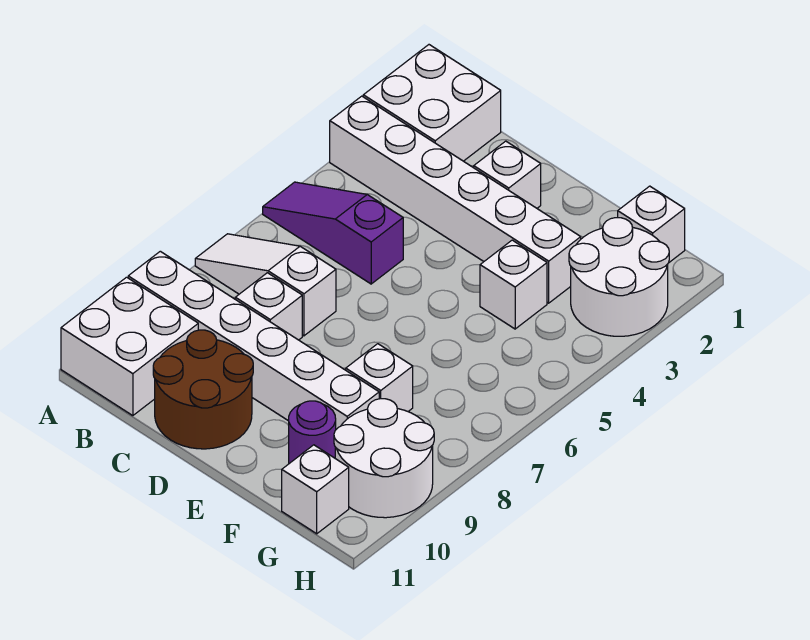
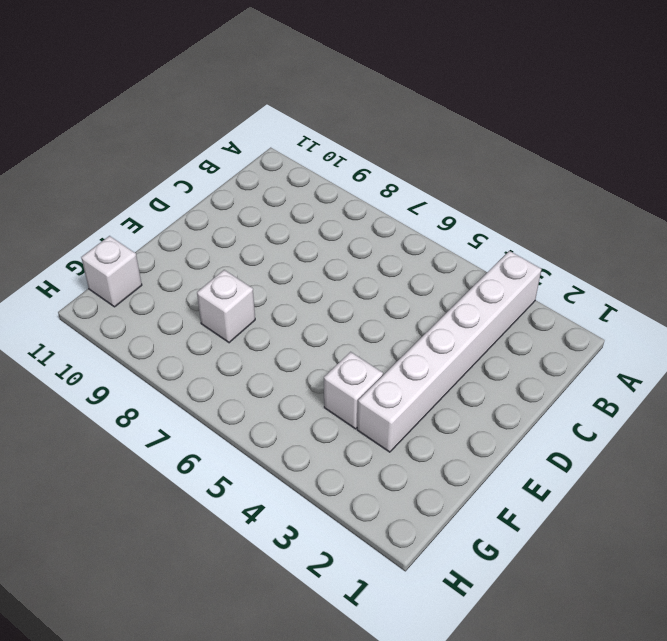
none -> white 2x2 brick [363,45,501,161]
none -> purple 1x3 slope [263,182,403,284]
none -> white 1x3 slope [195,234,336,336]

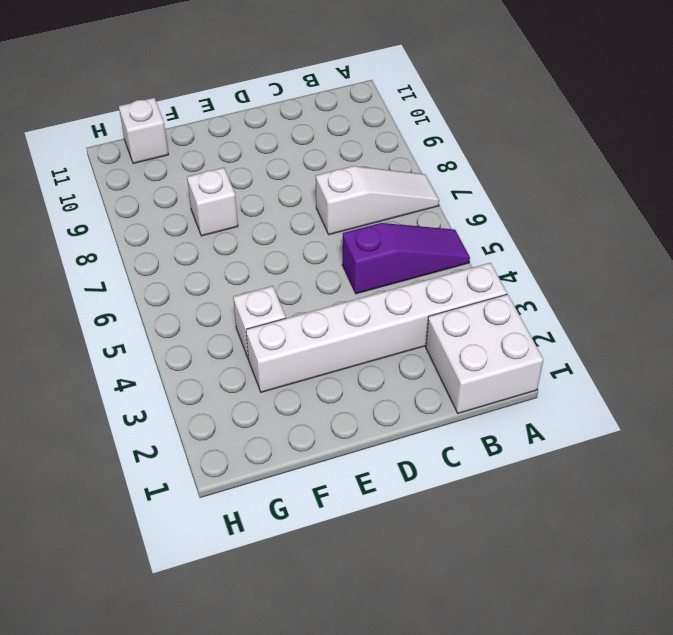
none -> white 1x6 brick [128,251,379,429]
none -> white 2x2 brick [61,277,198,416]
none -> white 1x1 brick [235,273,302,340]

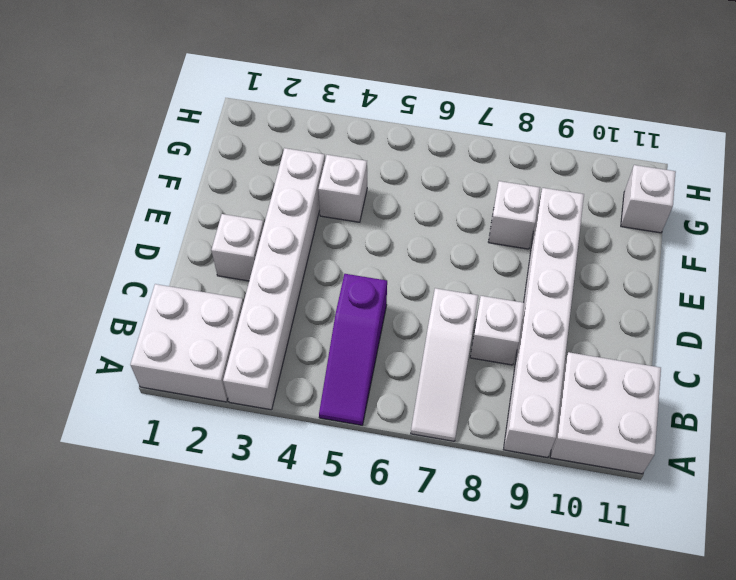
none -> brown 2x2 round brick [153,330,253,449]
none -> purple 1x1 round brick [289,401,336,463]
none -> white 1x1 brick [618,186,685,262]

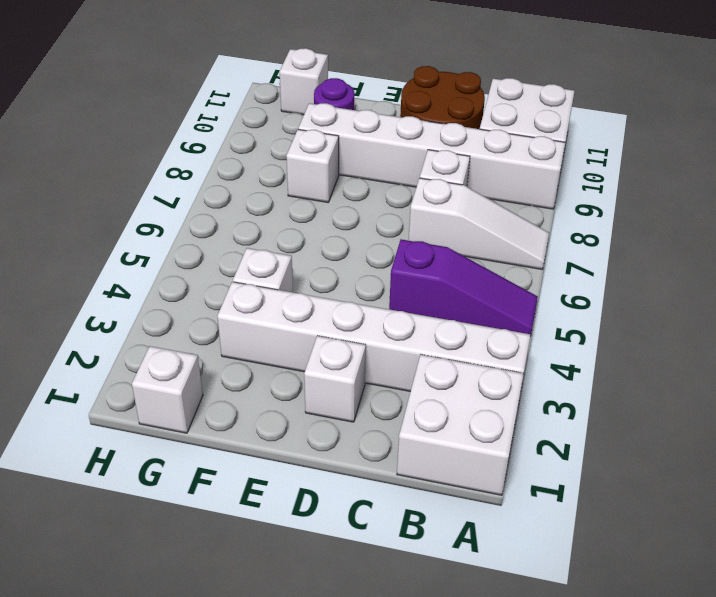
none -> white 2x2 round brick [569,218,669,336]
none -> white 2x2 round brick [334,399,434,518]

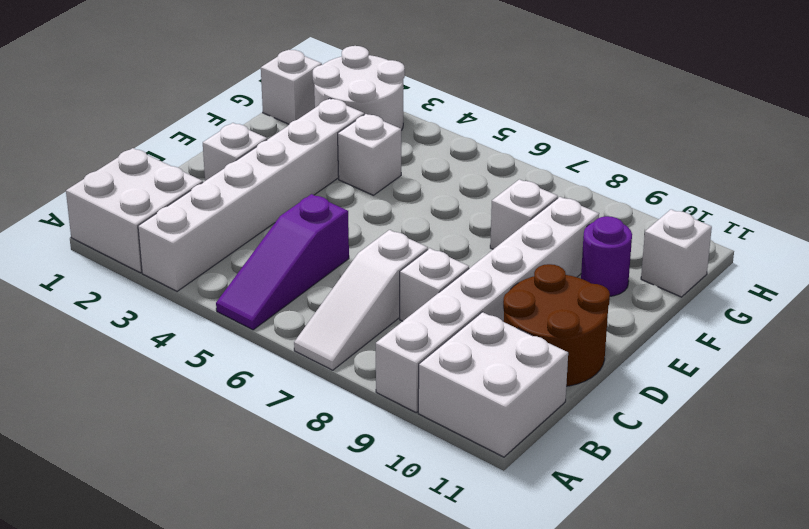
none -> white 2x2 round brick [334,399,434,518]

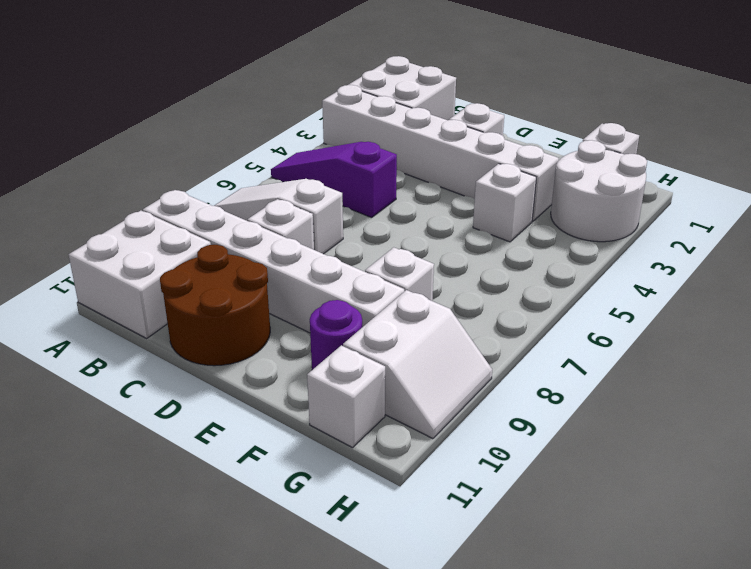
white 2x2 slope [343,290,492,439] -> white 2x2 round brick [334,399,434,518]

